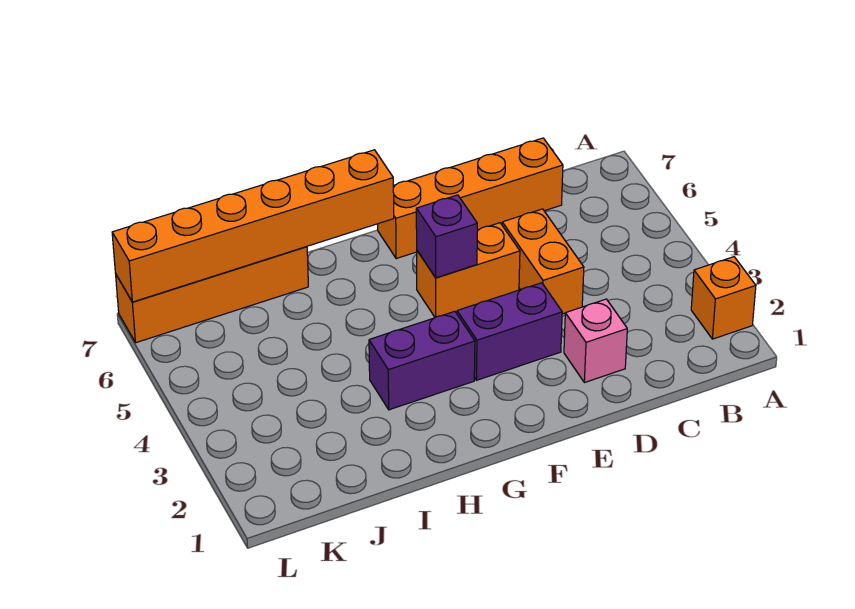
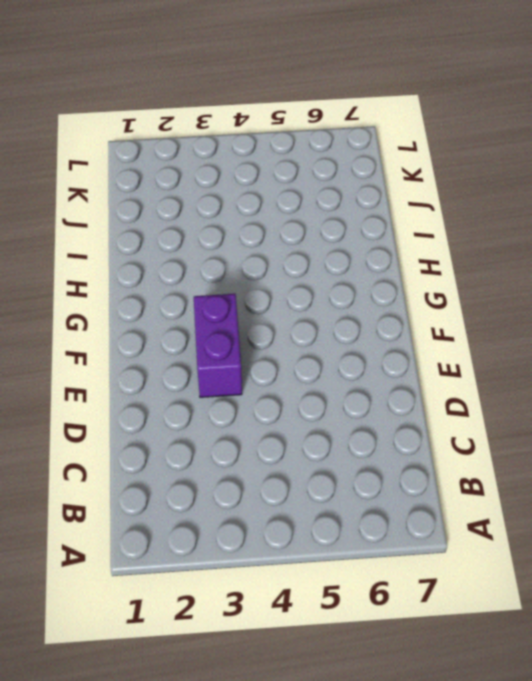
none -> orange 1x1 brick [691,257,756,339]
none -> orange 1x4 brick [378,138,563,259]

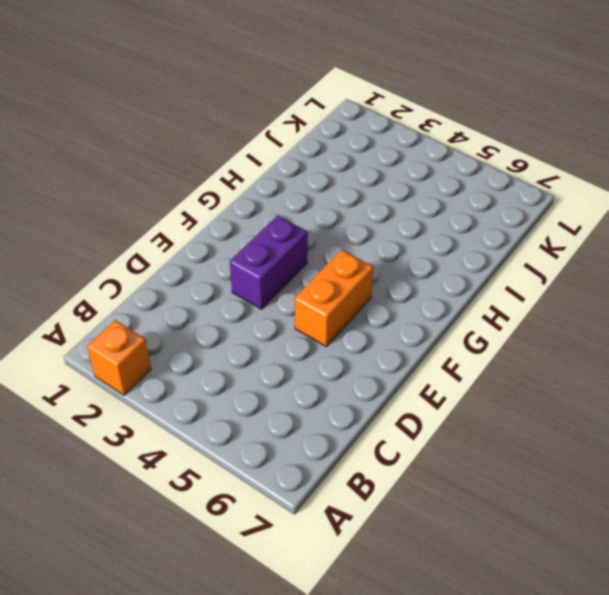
none -> orange 1x4 brick [378,138,563,259]
none -> pink 1x1 brick [564,299,627,383]

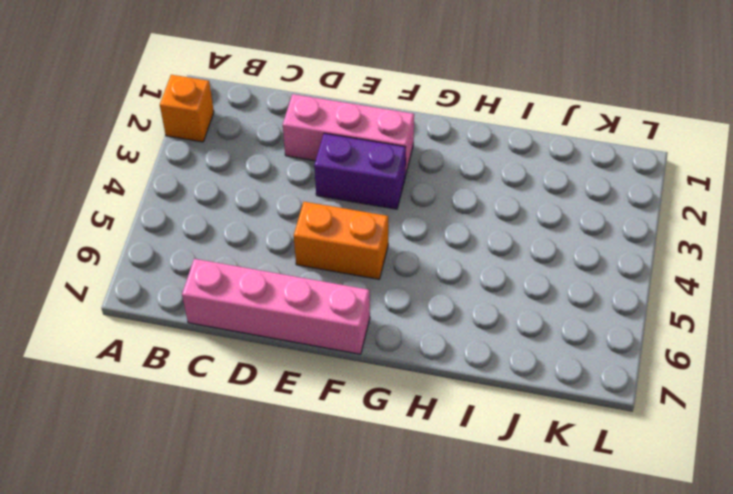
pink 1x4 brick [182,259,370,354] -> orange 1x4 brick [378,138,563,259]
pink 1x3 brick [283,94,414,175] -> pink 1x1 brick [564,299,627,383]
none -> orange 1x2 brick [502,209,584,314]
none -> purple 1x2 brick [369,311,475,410]

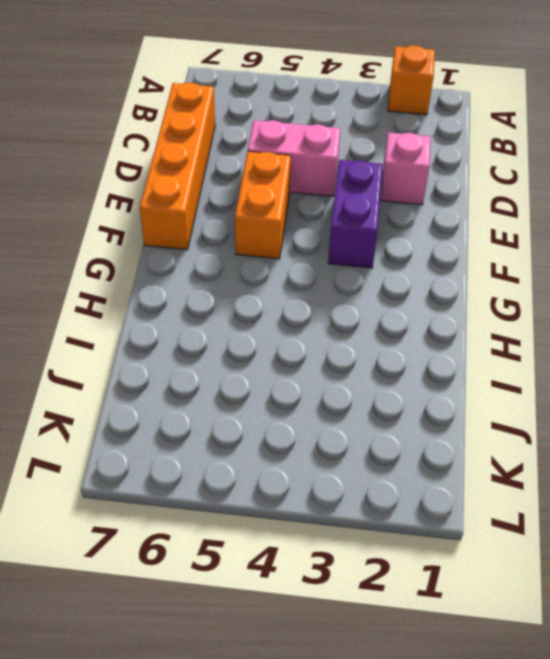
pink 1x2 brick [248,120,341,196] -> orange 1x2 brick [502,209,584,314]
none -> purple 1x2 brick [369,311,475,410]
none -> orange 1x4 brick [116,247,308,343]

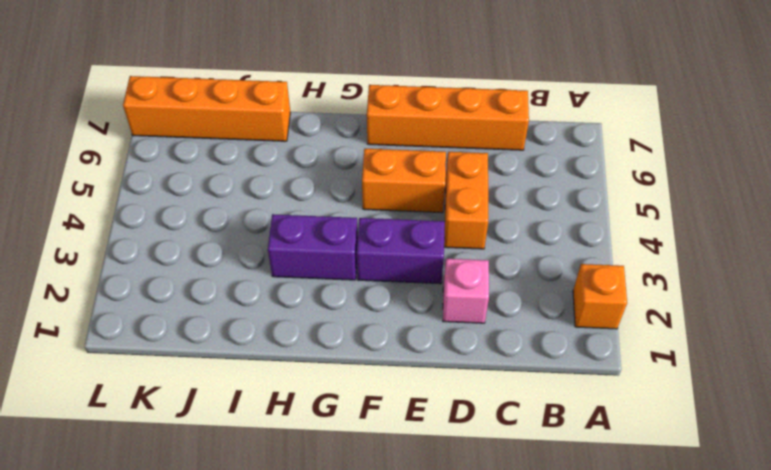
none -> purple 1x1 brick [416,195,477,278]
none -> orange 1x6 brick [112,150,394,302]

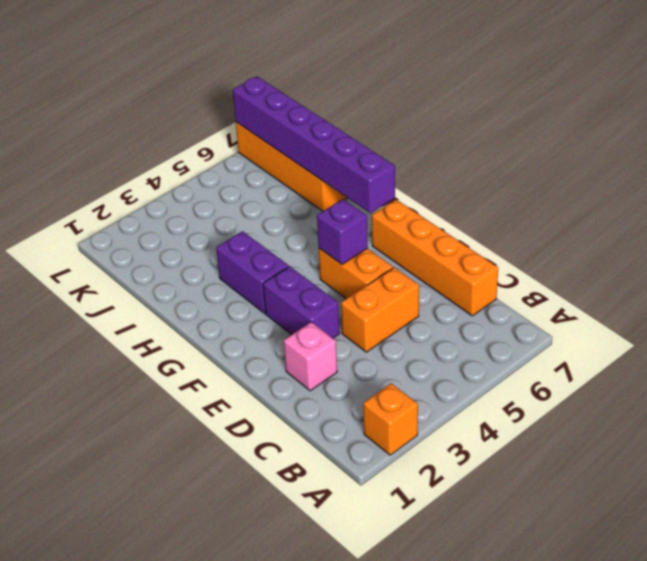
purple 1x6 brick [233,76,395,213] -> orange 1x6 brick [112,150,394,302]

